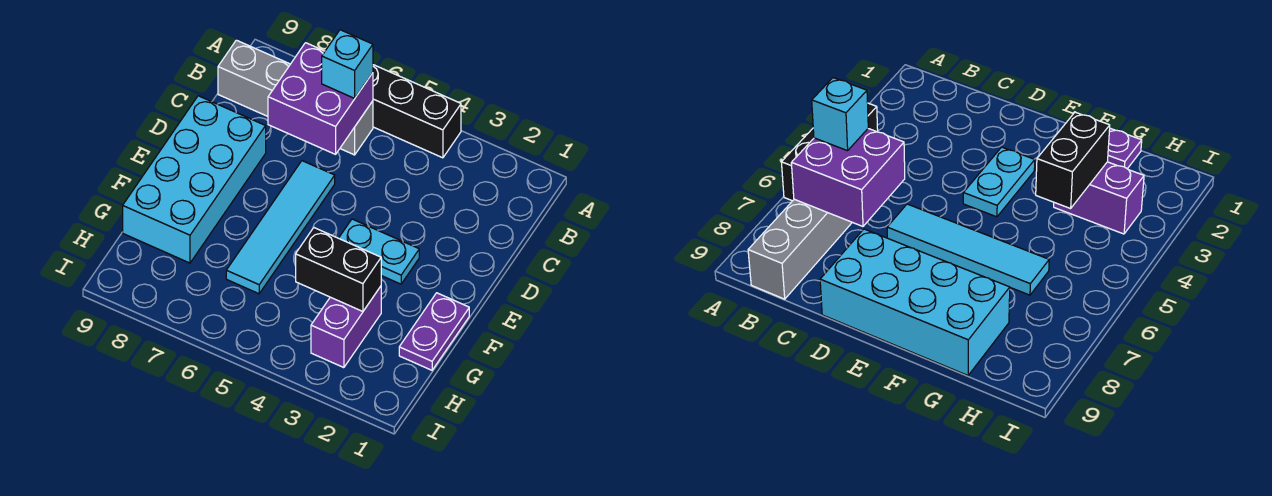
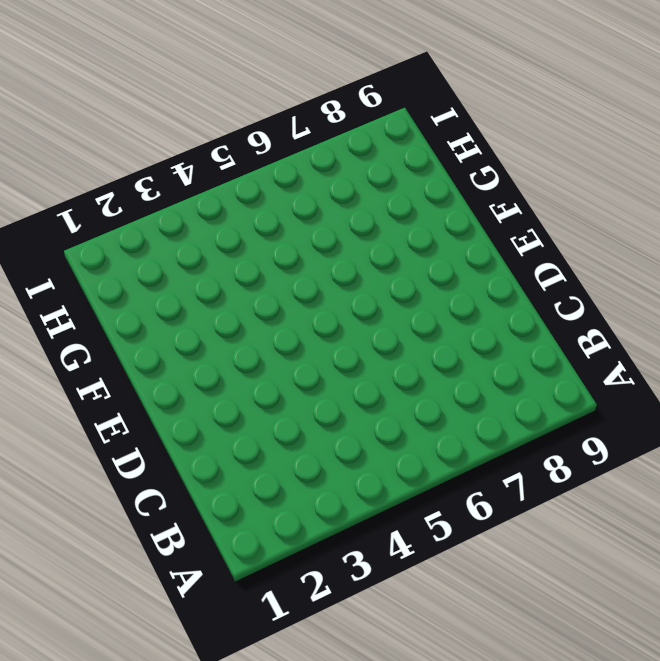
none -> black 1x3 brick [373,65,461,158]
none -> grey 1x4 brick [218,40,373,155]

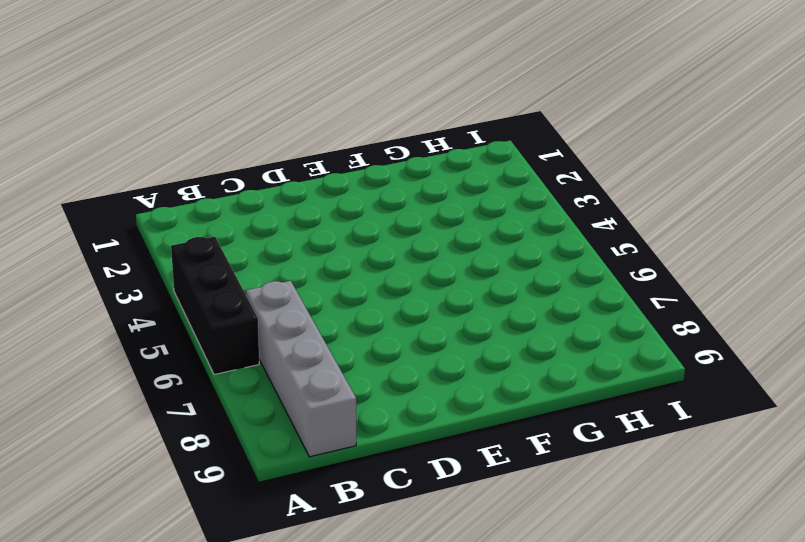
none -> cyan 1x4 tile [226,161,335,294]
none -> cyan 2x4 brick [123,96,266,263]

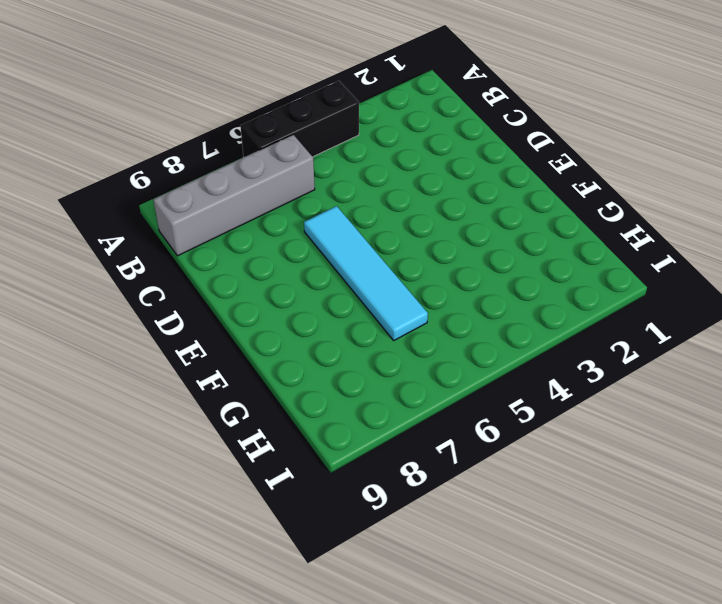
none -> cyan 2x4 brick [123,96,266,263]
none -> cyan 1x2 plate [339,219,419,284]

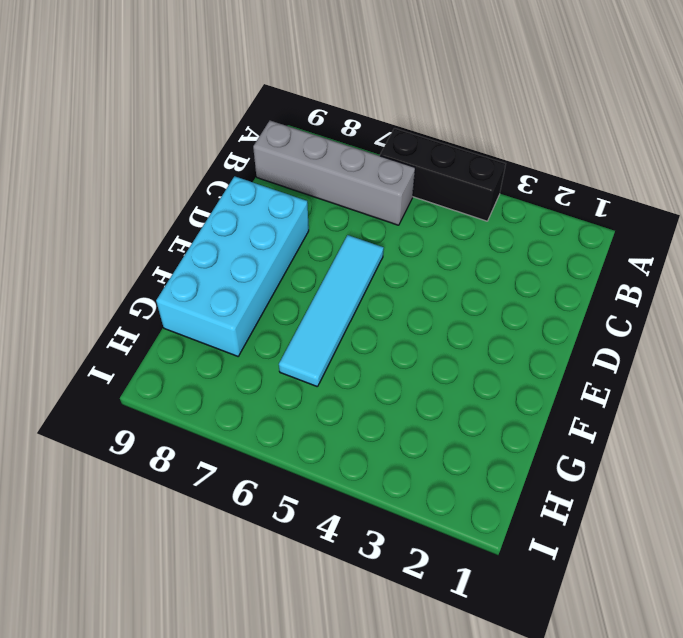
none -> cyan 1x2 plate [339,219,419,284]
none -> purple 1x2 plate [399,293,469,370]

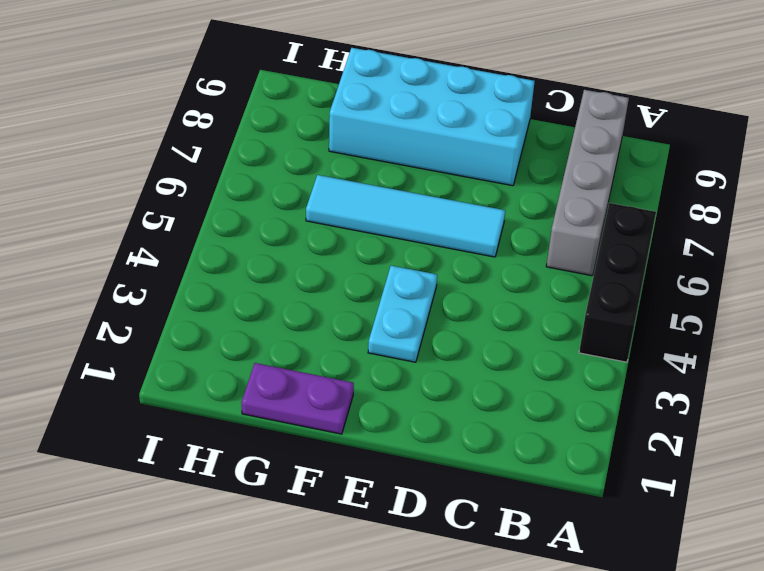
none -> purple 1x2 brick [311,286,381,368]
none -> purple 2x2 brick [268,43,373,154]

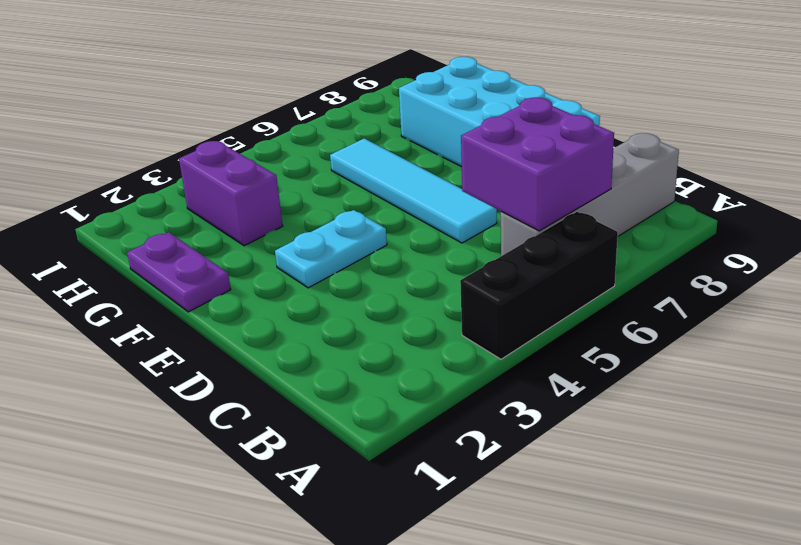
none -> black 1x2 brick [296,228,381,311]
none -> cyan 1x1 brick [322,30,373,98]

